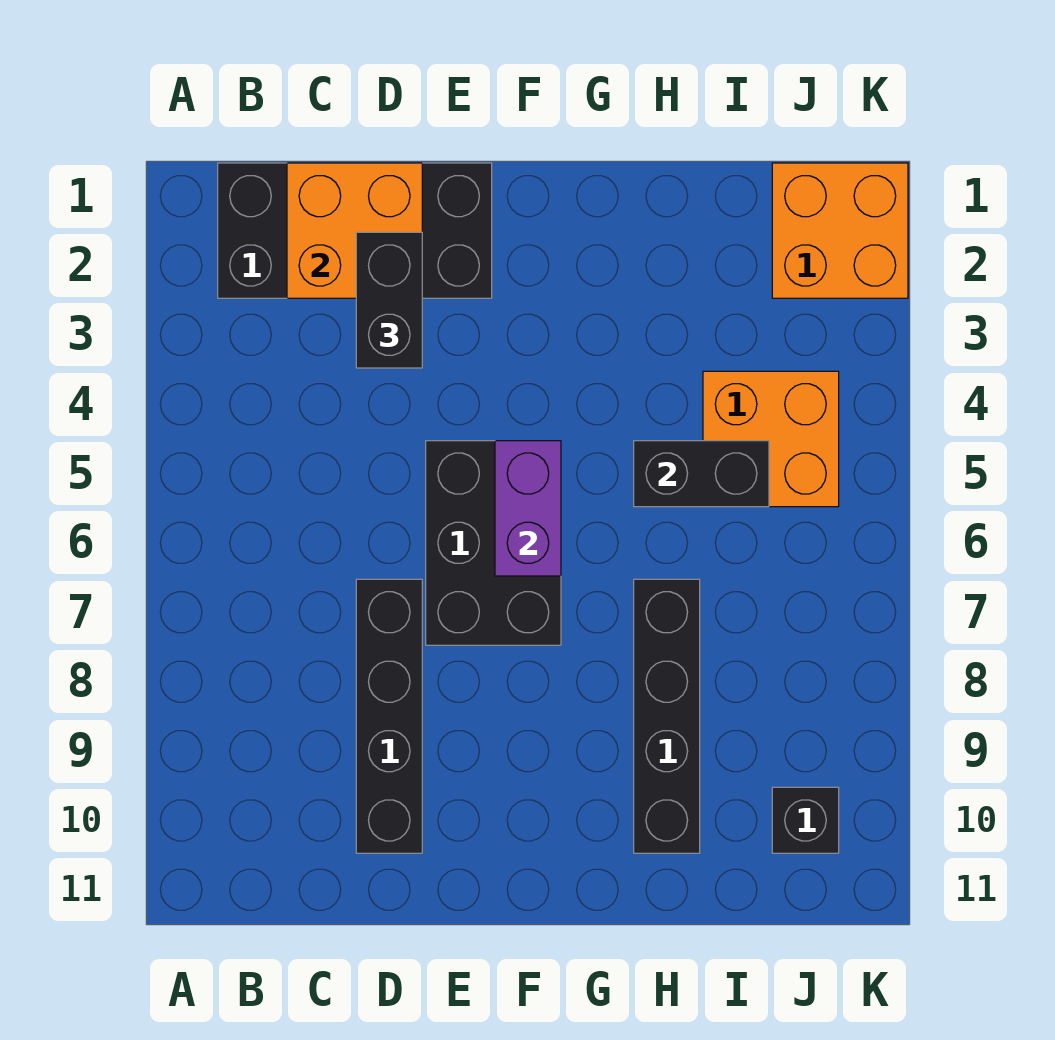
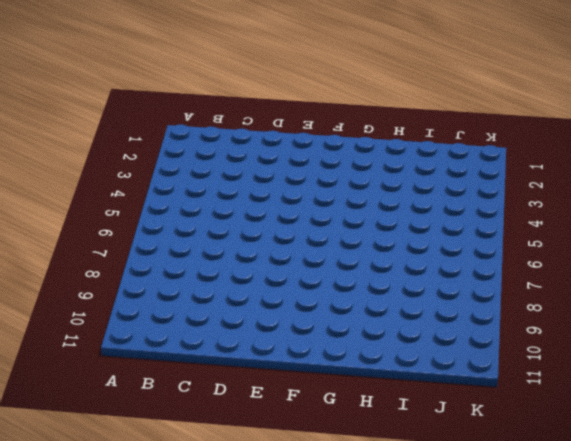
none -> black 2x4 brick [218,163,492,298]
none -> black 1x4 brick [356,579,422,853]

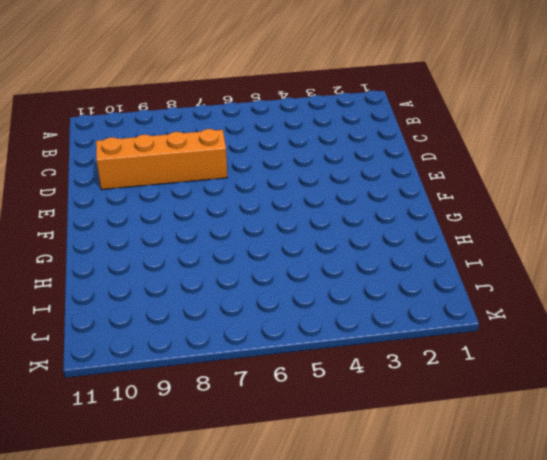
orange 1x4 brick [96,129,227,189] -> black 1x4 brick [356,579,422,853]
none -> black 2x4 brick [218,163,492,298]
none -> black 2x3 brick [426,441,561,645]

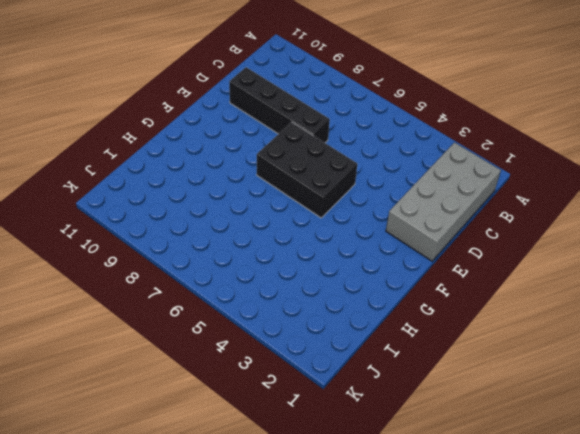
grey 2x4 brick [386,143,501,261] -> black 2x4 brick [218,163,492,298]
none -> black 1x4 brick [634,579,700,853]
none -> orange 2x2 brick [703,371,839,507]

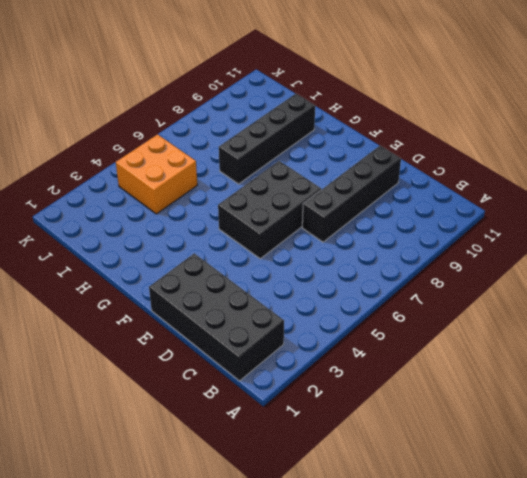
none -> orange 2x2 brick [772,163,908,298]
none -> black 1x1 brick [772,787,839,853]

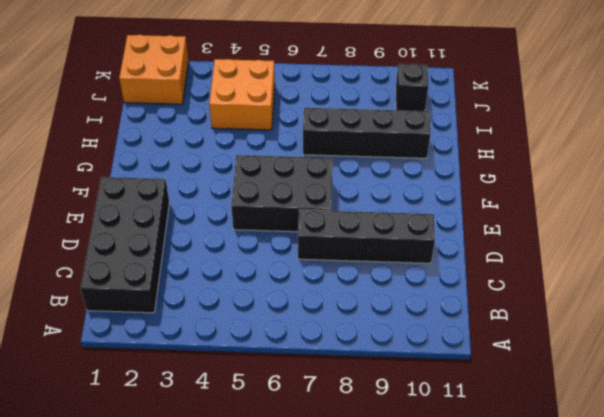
none -> orange 2x2 brick [287,163,422,298]
none -> purple 1x2 brick [495,441,561,576]

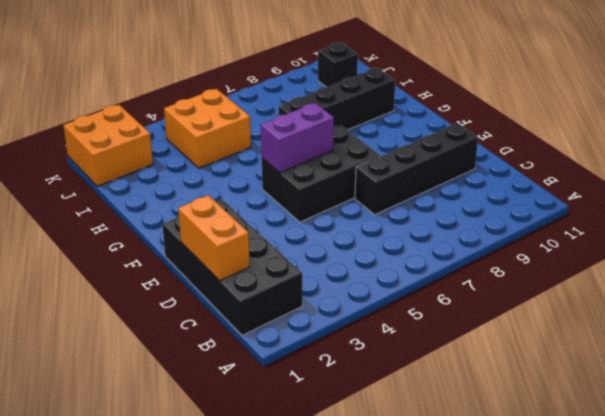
orange 1x2 brick [178,195,250,281] -> orange 2x2 brick [287,163,422,298]
none -> black 1x2 brick [634,441,769,507]
none -> black 1x2 brick [356,232,422,368]

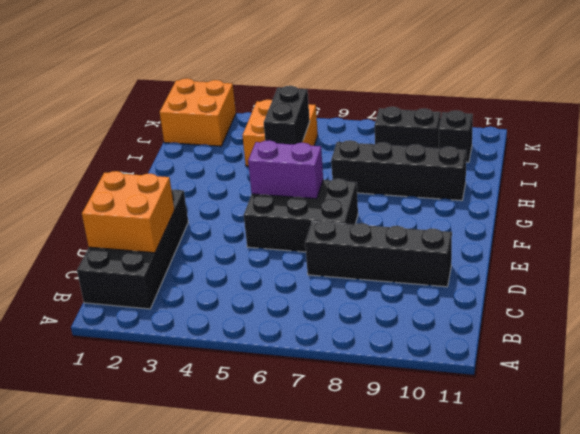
black 1x2 brick [375,107,441,148] -> black 1x2 brick moved to [356,232,422,368]

